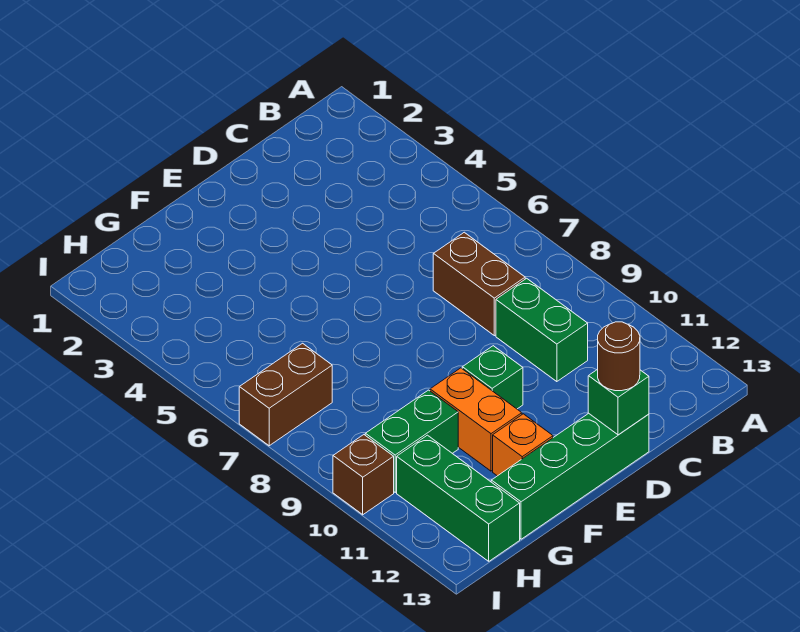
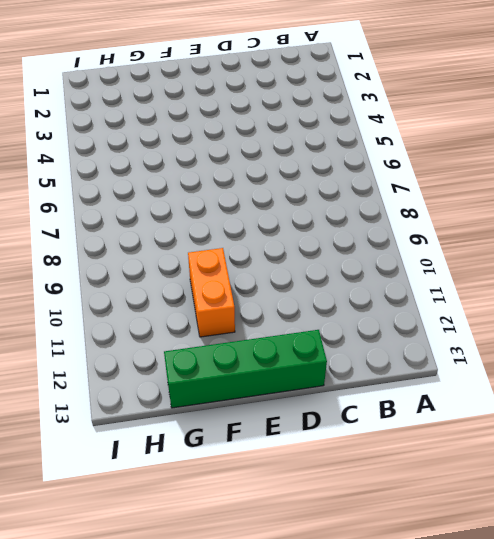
none -> brown 1x2 brick [433,232,525,336]
none -> green 1x2 brick [496,278,588,382]
none -> green 1x1 brick [462,346,523,409]

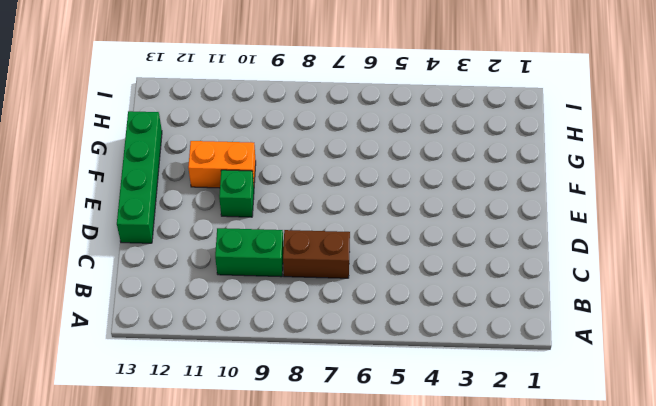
none -> orange 1x1 brick [493,414,553,476]
none -> green 1x2 brick [365,390,458,492]
none -> brown 1x2 brick [239,343,332,446]

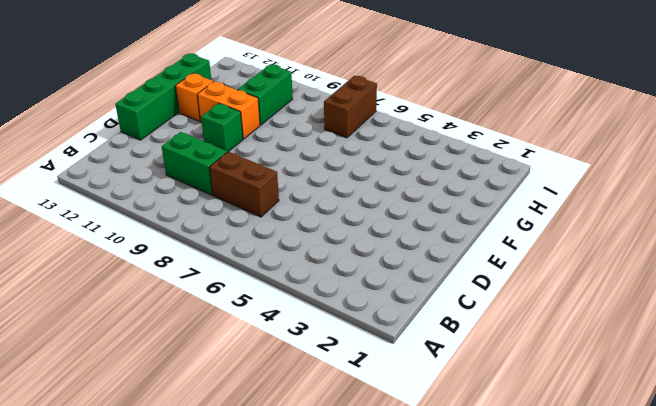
none -> green 1x3 brick [397,435,520,561]
none -> brown 1x1 brick [333,435,394,515]
none -> green 1x1 brick [588,369,649,435]

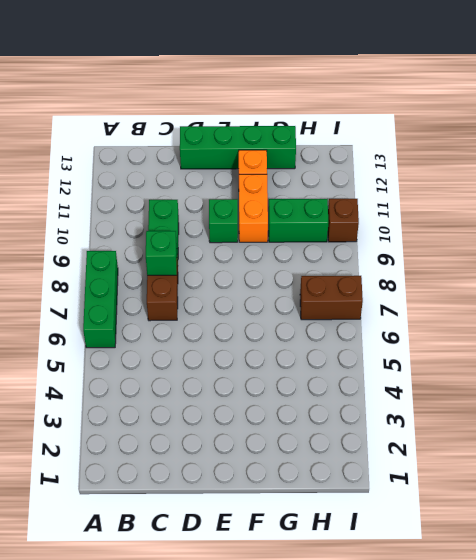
green 1x3 brick [83,251,118,348] -> green 1x3 brick moved to [397,435,520,561]
green 1x1 brick [146,231,177,275] -> green 1x1 brick moved to [588,369,649,435]
none -> brown 1x1 round brick [598,322,640,391]

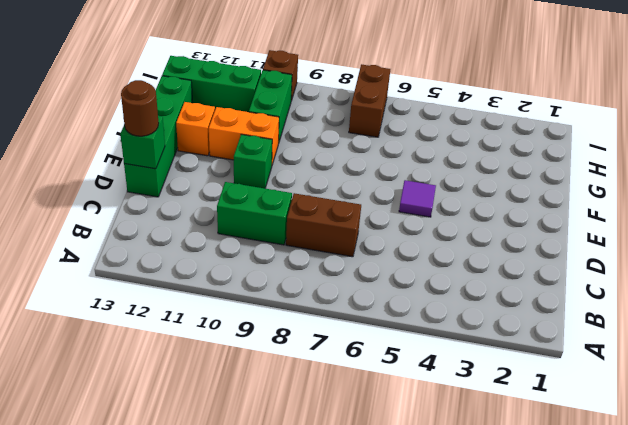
purple 1x1 tile [399,180,436,217] -> none

